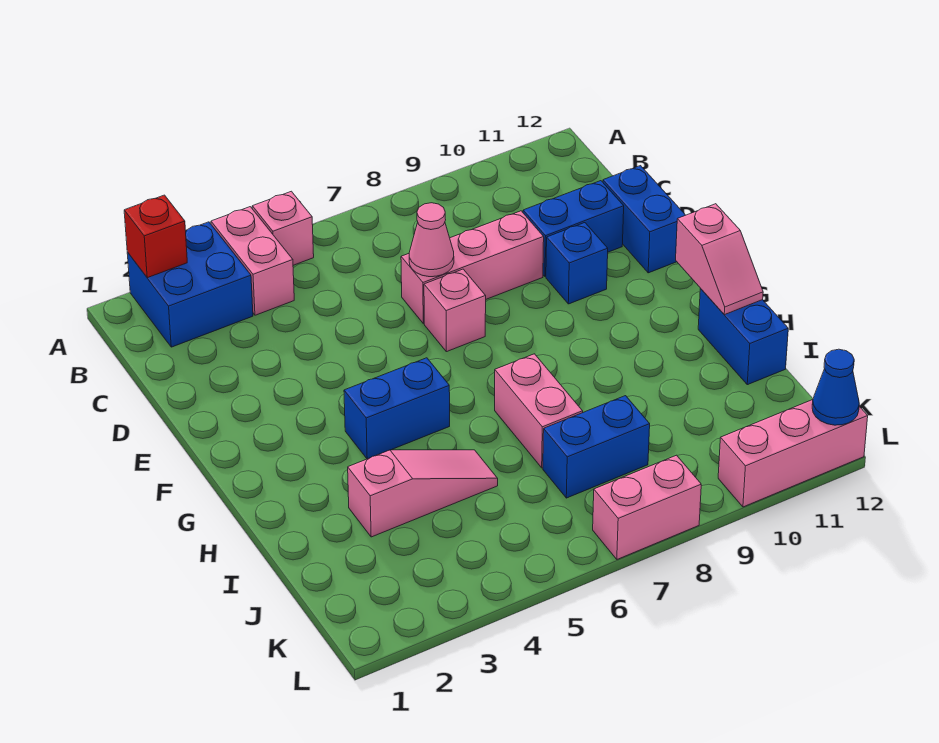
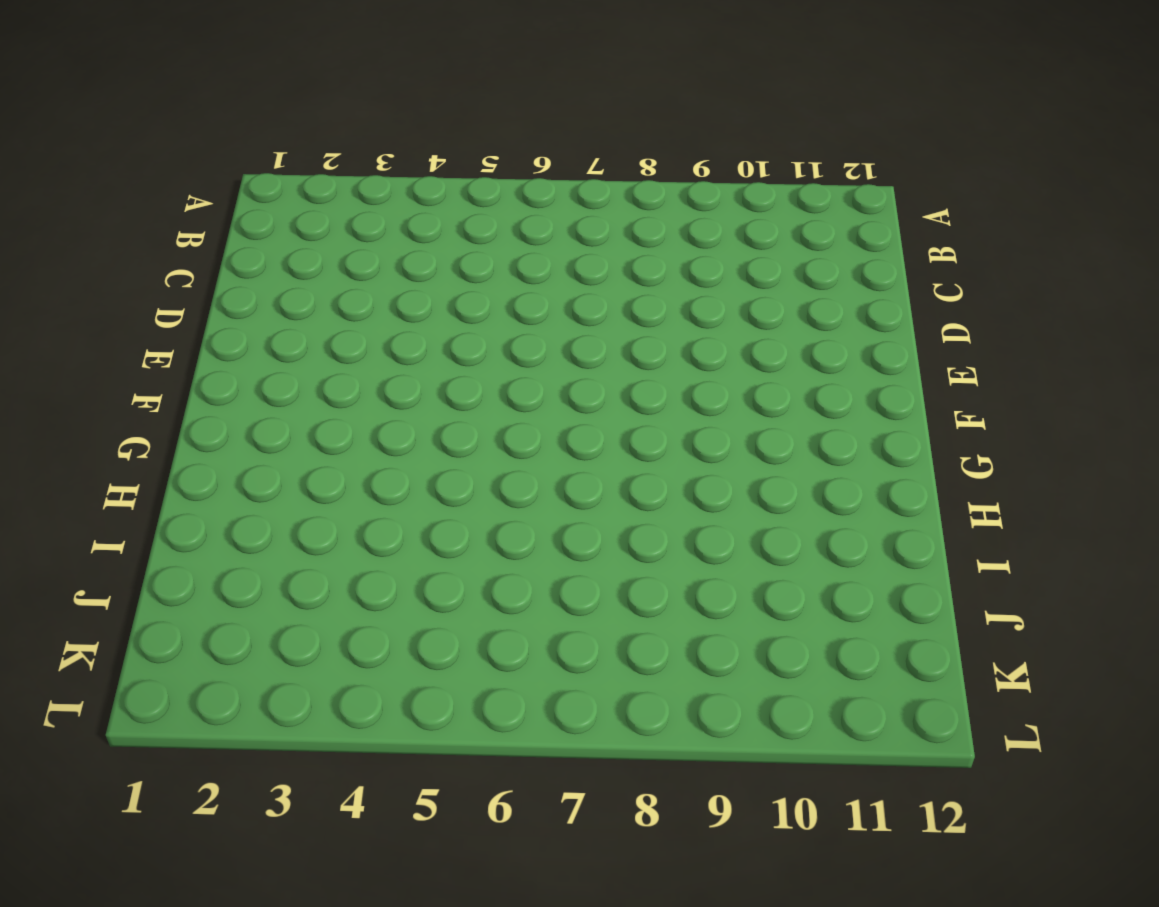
none -> blue 2x2 brick [127,222,253,347]
none -> pink 1x2 brick [211,207,294,315]
none -> pink 1x1 brick [252,191,314,265]

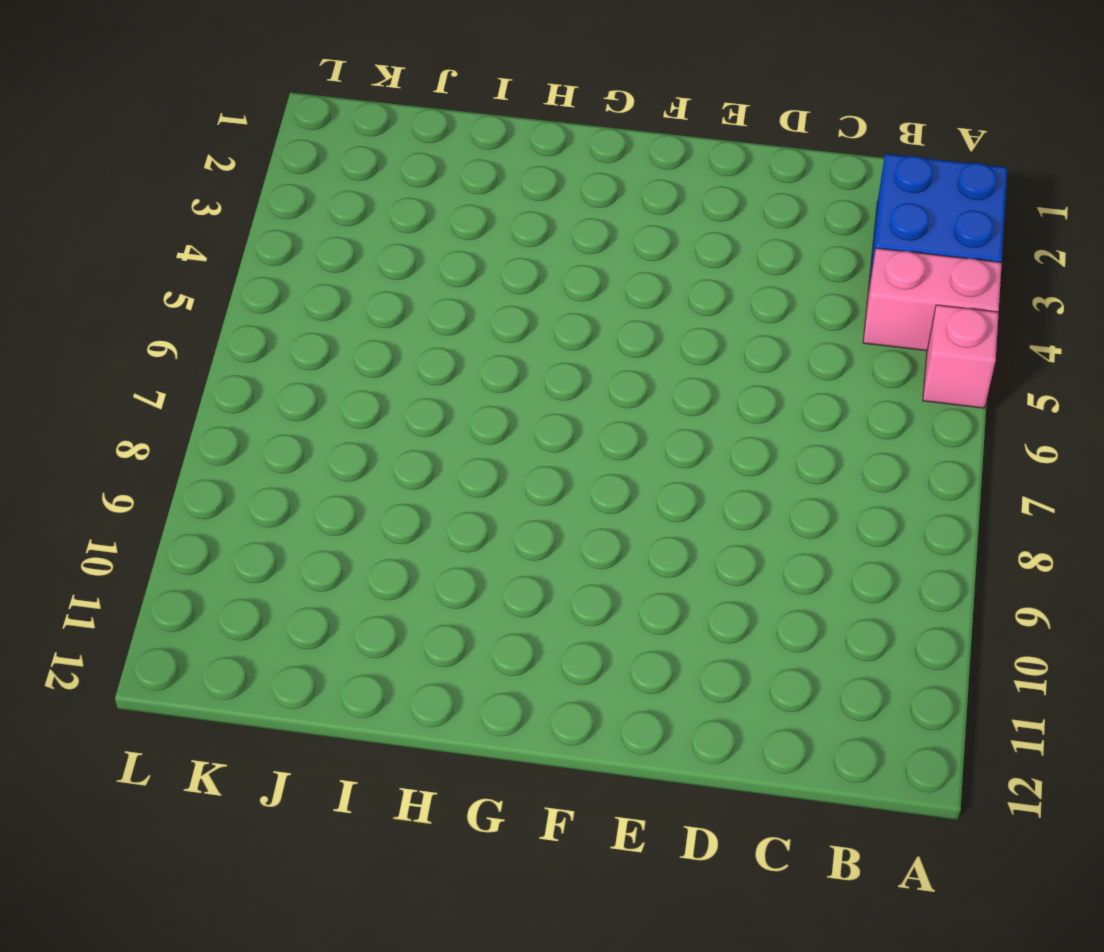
none -> pink 1x3 brick [401,211,544,324]
none -> blue 1x2 brick [523,181,624,276]
none -> blue 1x2 brick [603,166,685,273]

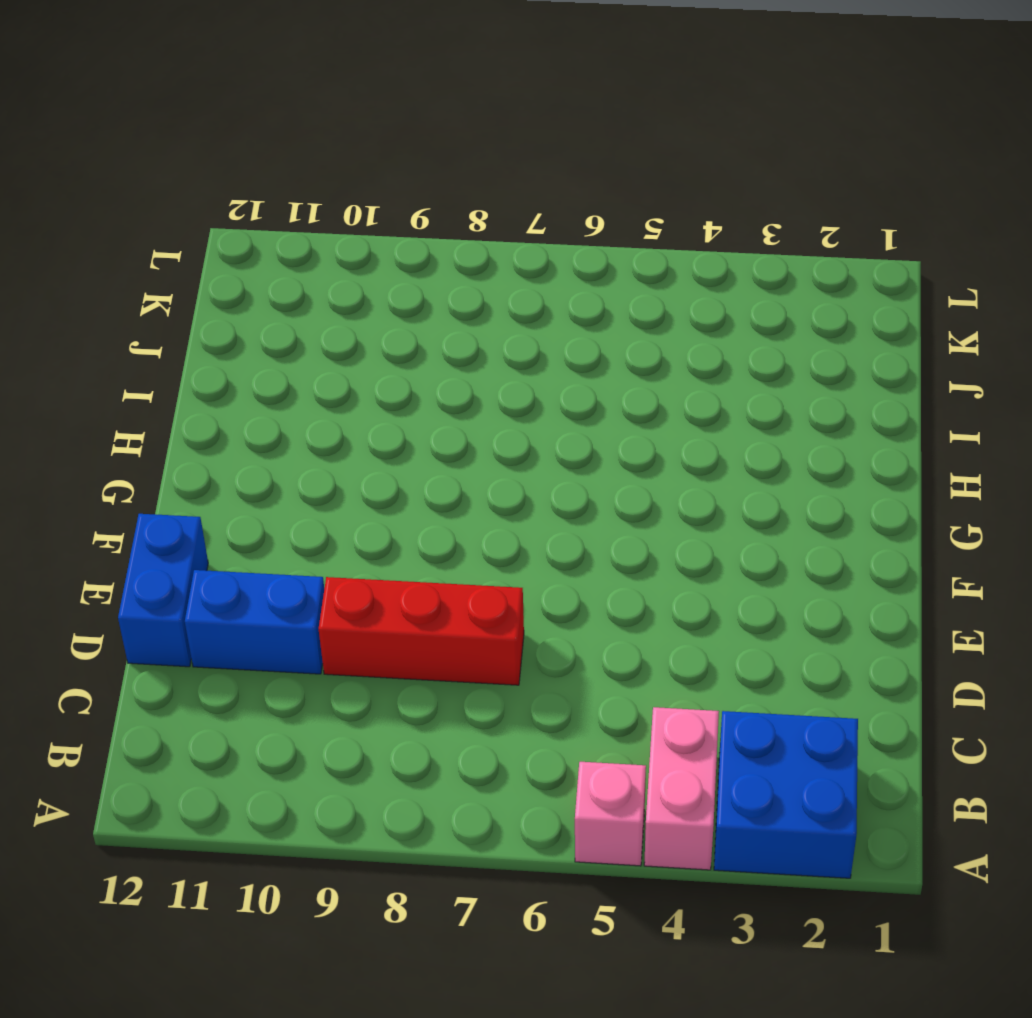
red 1x3 brick [319,577,524,685] -> pink 1x3 brick [401,211,544,324]
none -> pink 1x1 brick [424,269,486,352]
none -> blue 1x1 brick [546,223,608,304]
none -> blue 1x2 brick [344,358,450,459]

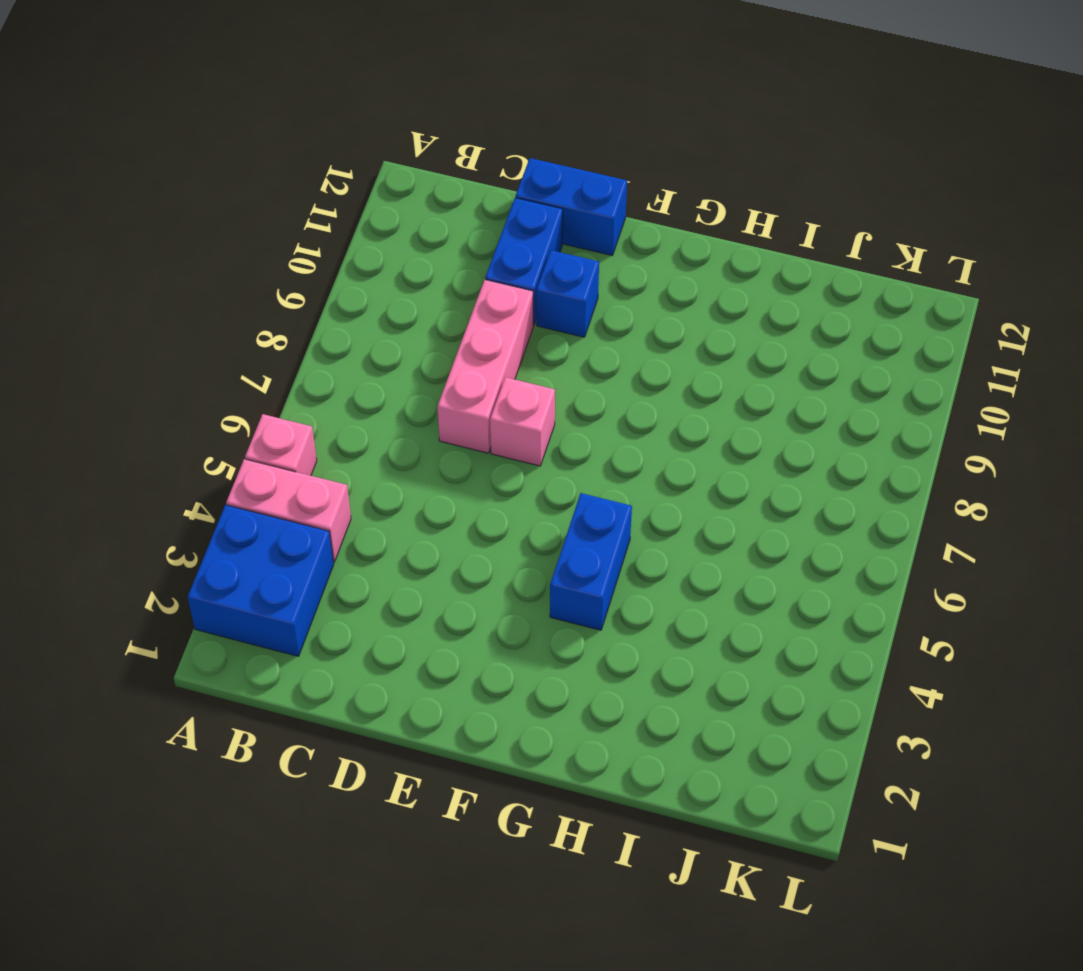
none -> pink 1x2 brick [495,354,583,468]
none -> blue 1x2 brick [698,289,788,385]
none -> pink 1x3 slope [348,450,498,537]

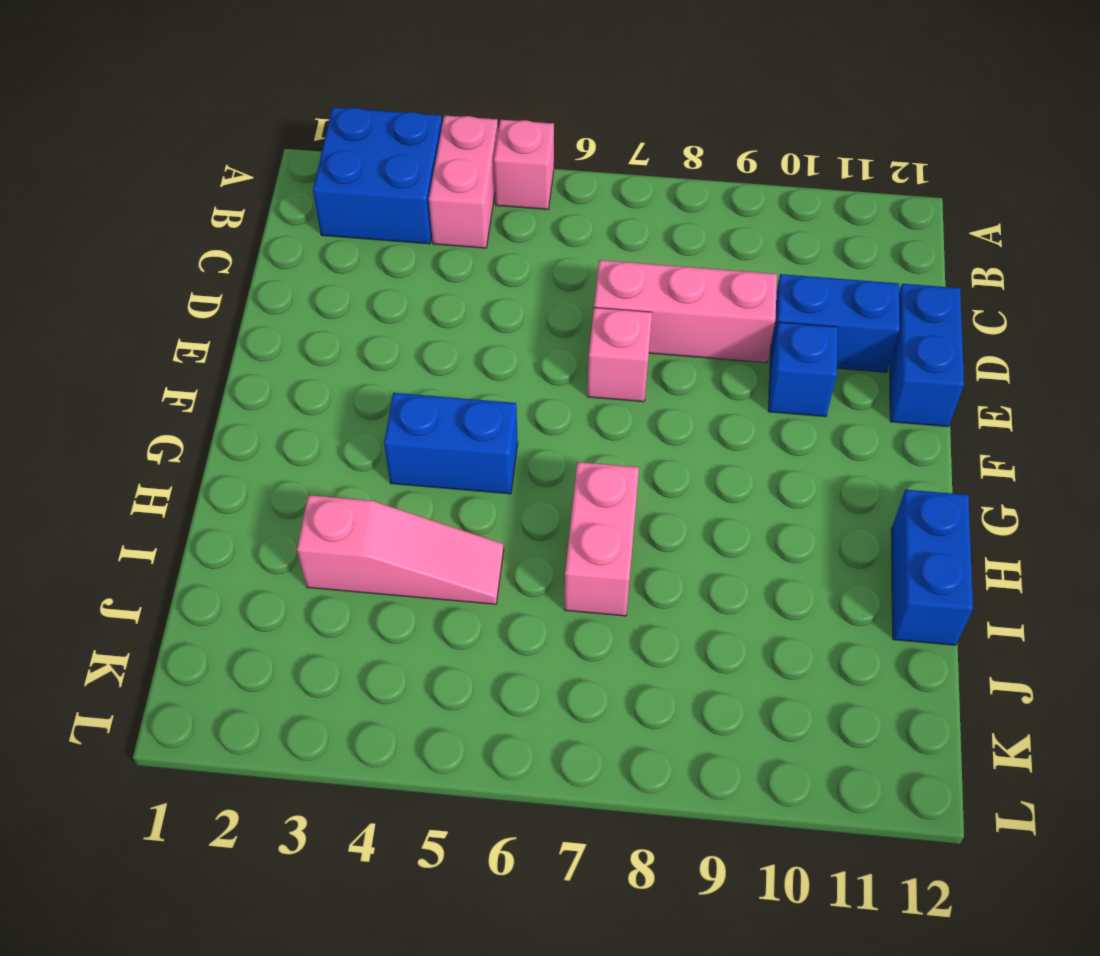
none -> blue 1x2 brick [543,396,650,498]
none -> pink 1x2 brick [593,455,701,559]
none -> pink 1x3 brick [718,400,868,507]

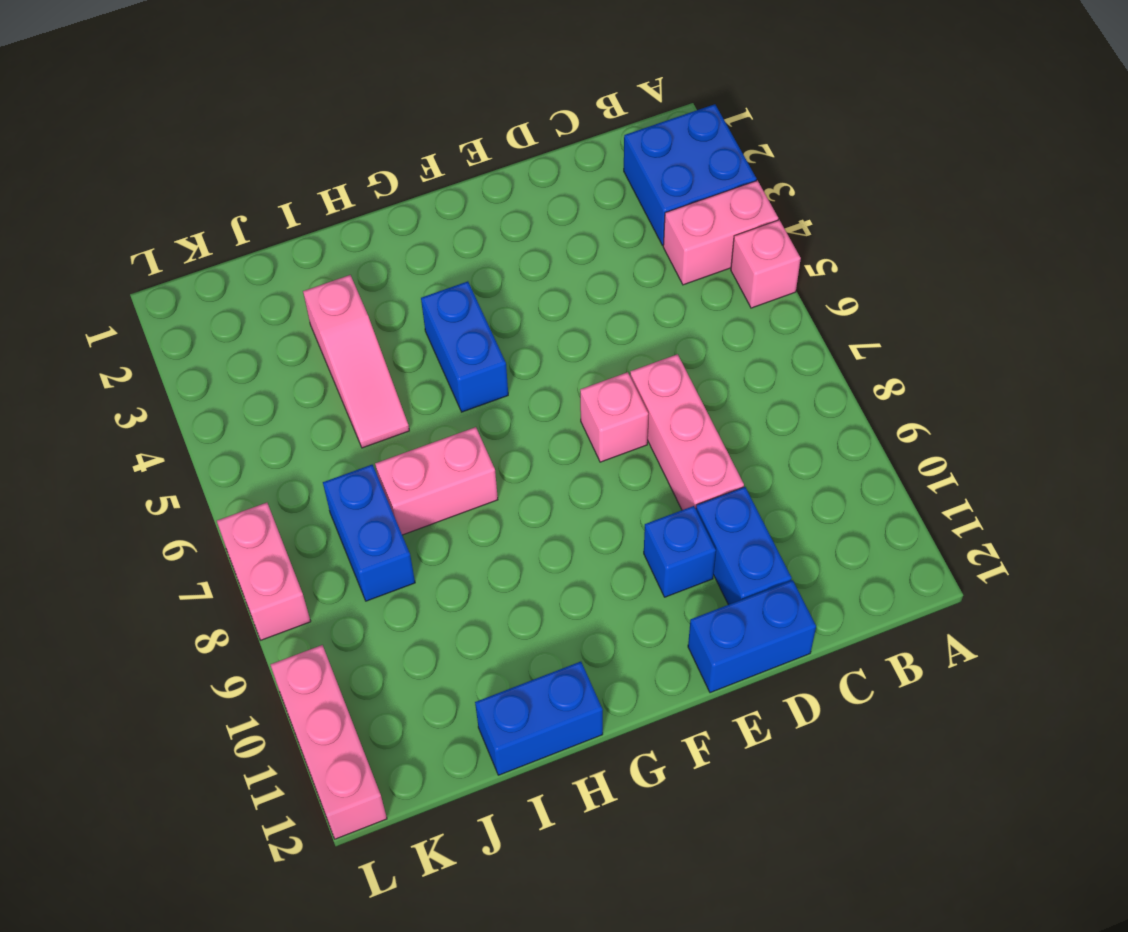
none -> red 1x1 brick [124,195,187,278]
none -> pink 1x1 cone [409,203,454,277]
none -> pink 1x2 slope [676,204,763,315]

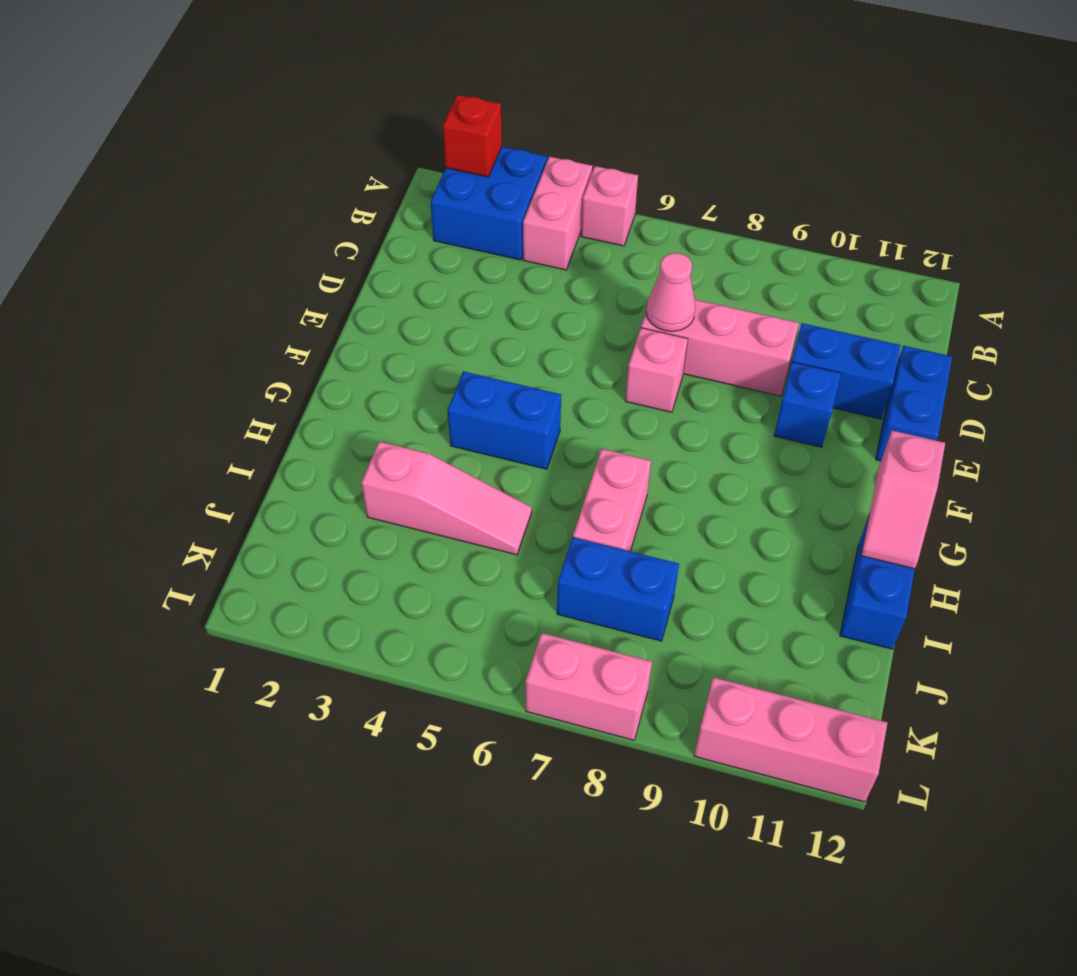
none -> blue 1x1 cone [812,349,859,425]

